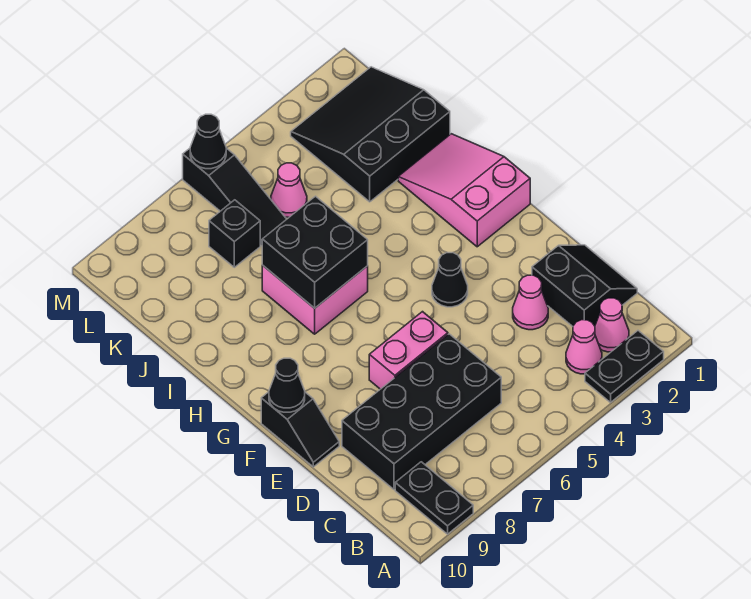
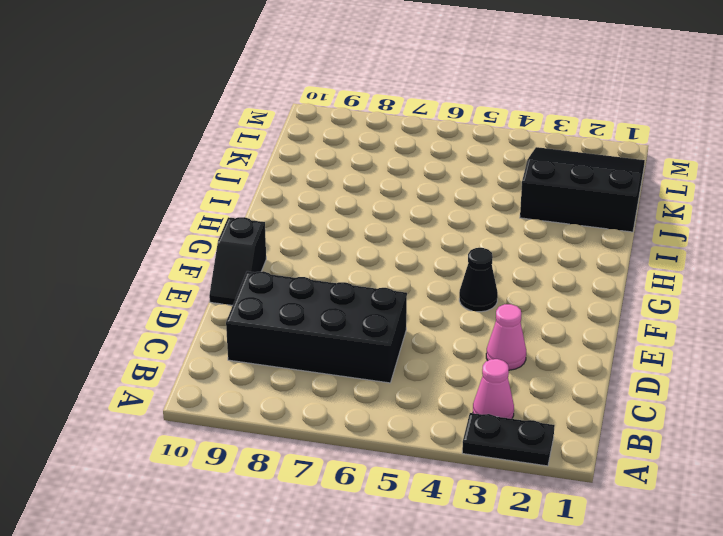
none -> black 1x2 plate [395,462,473,534]
none -> pink 1x1 cone [595,298,629,352]
none -> black 2x2 slope [532,245,637,326]

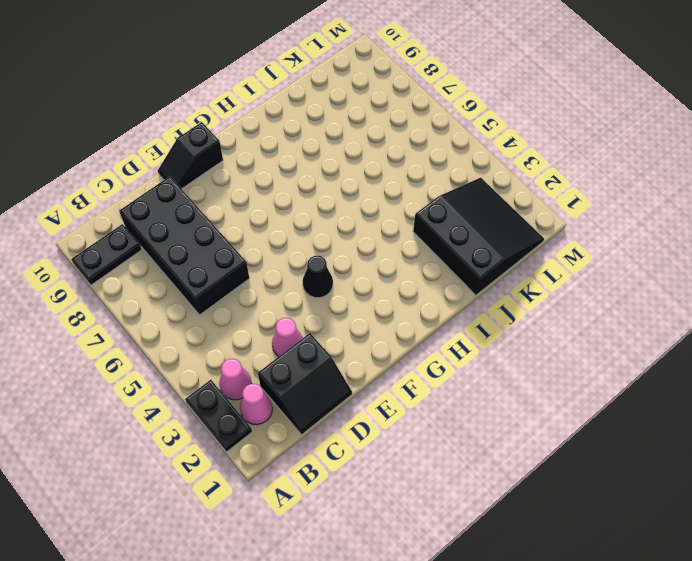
none -> pink 1x2 brick [369,312,448,389]
none -> pink 2x3 slope [398,134,530,247]
none -> pink 2x2 brick [262,265,368,334]

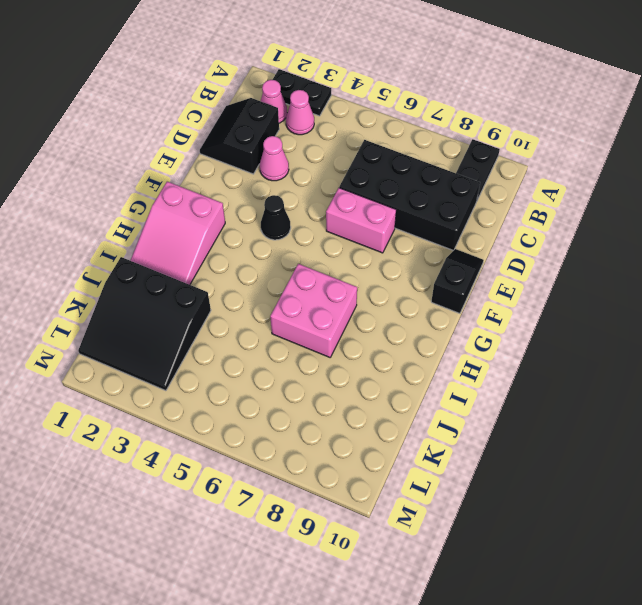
none -> pink 1x1 cone [271,163,307,217]
none -> black 1x3 slope [183,148,287,245]
none -> black 1x1 brick [209,200,260,267]

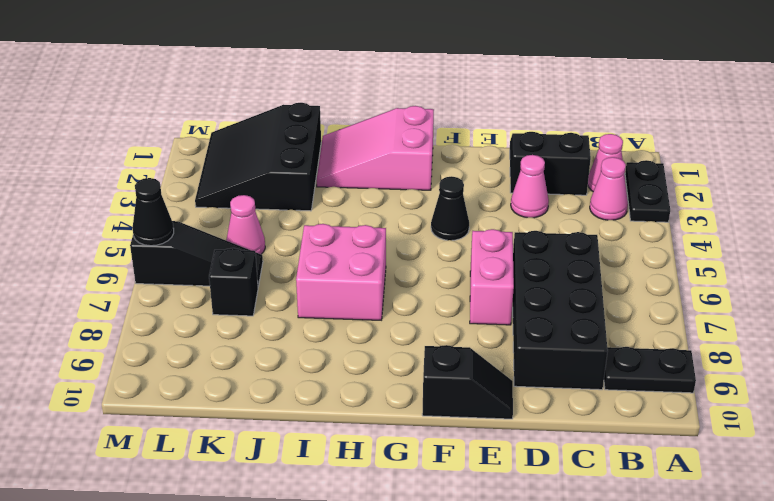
none -> black 1x1 cone [269,358,305,412]
none -> black 2x2 brick [262,196,368,308]

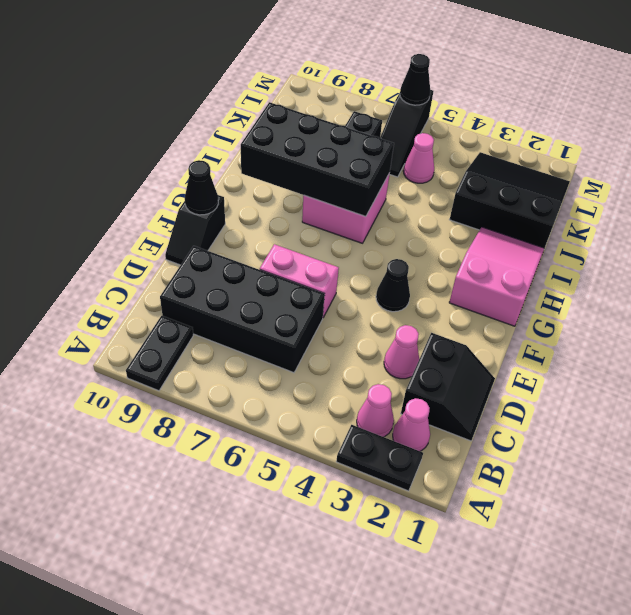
black 2x4 brick [241,102,394,217] -> black 2x2 brick [262,196,368,308]

